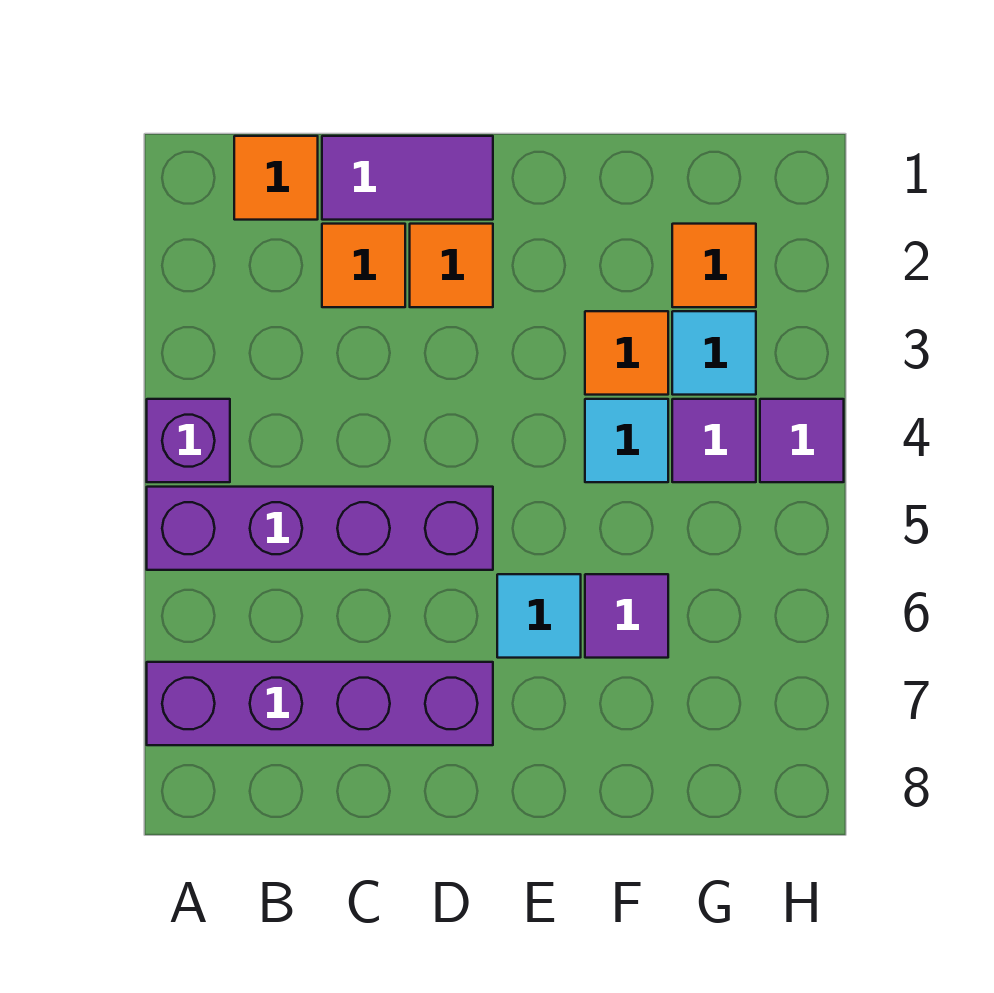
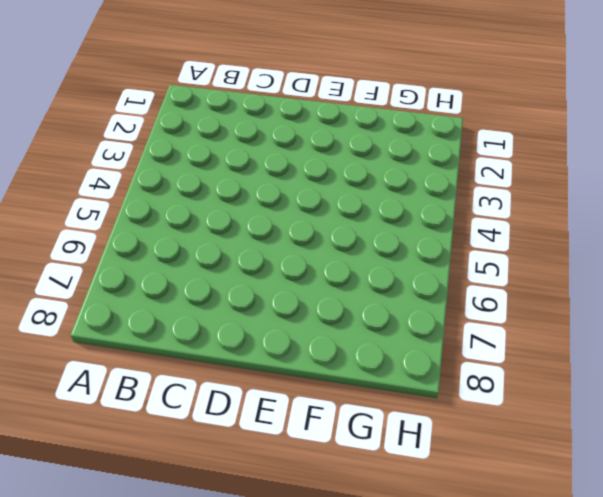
none -> purple 1x1 brick [147,399,230,482]
none -> purple 1x4 brick [147,487,493,570]
none -> purple 1x4 brick [147,662,493,745]

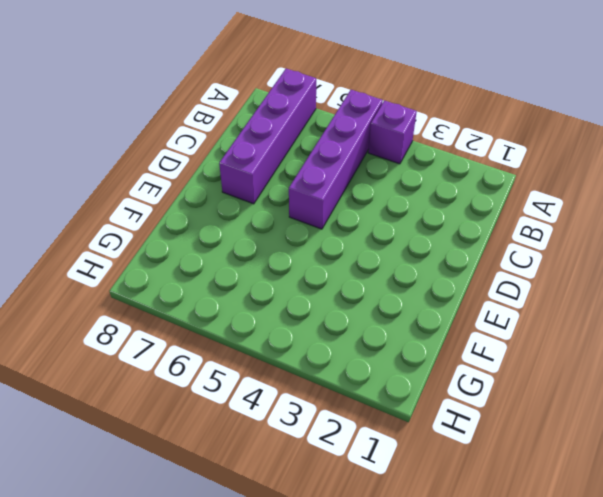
none -> orange 1x1 tile [234,136,318,220]
none -> purple 1x2 tile [322,136,493,220]
none -> orange 1x1 tile [322,224,405,307]

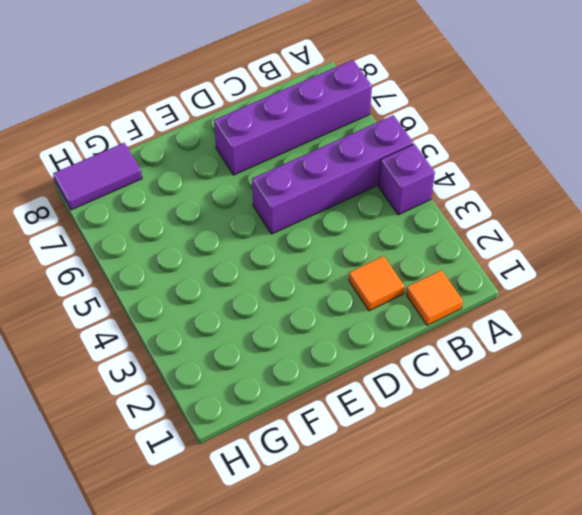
purple 1x2 tile [53,143,142,210] -> purple 1x2 tile moved to [322,136,493,220]
none -> orange 1x1 tile [410,224,493,307]
none -> cyan 1x1 tile [497,574,581,658]
none -> orange 1x1 tile [585,311,668,395]

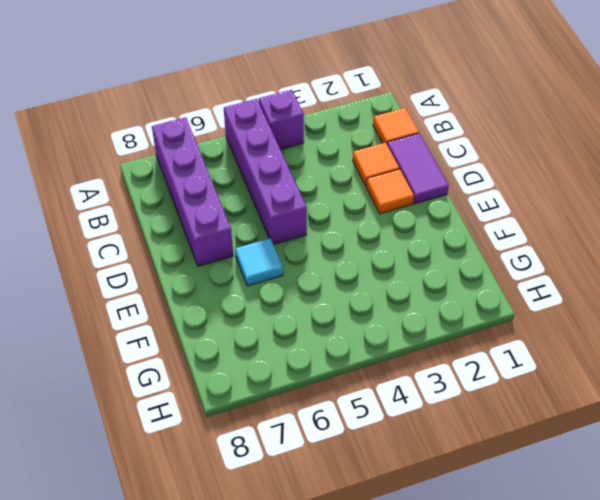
none -> orange 1x1 tile [585,311,668,395]
none -> cyan 1x1 tile [585,399,668,482]
none -> purple 1x1 tile [585,574,668,658]

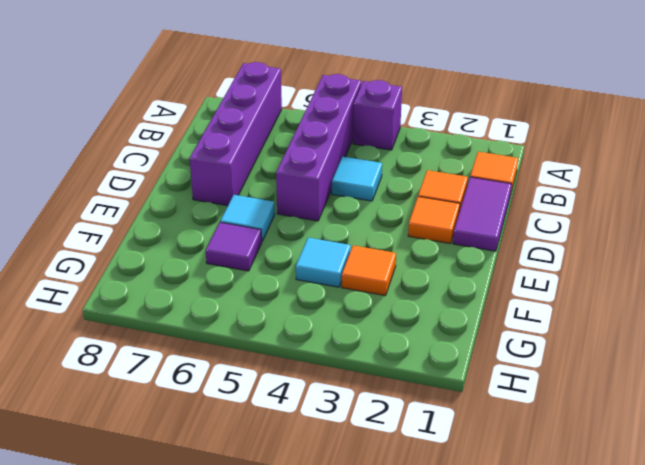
cyan 1x1 tile [332,157,382,201] -> cyan 1x1 tile moved to [672,311,756,395]
none -> orange 1x1 tile [672,224,756,307]
none -> purple 1x1 tile [672,399,756,482]
none -> purple 1x1 tile [760,399,844,482]

